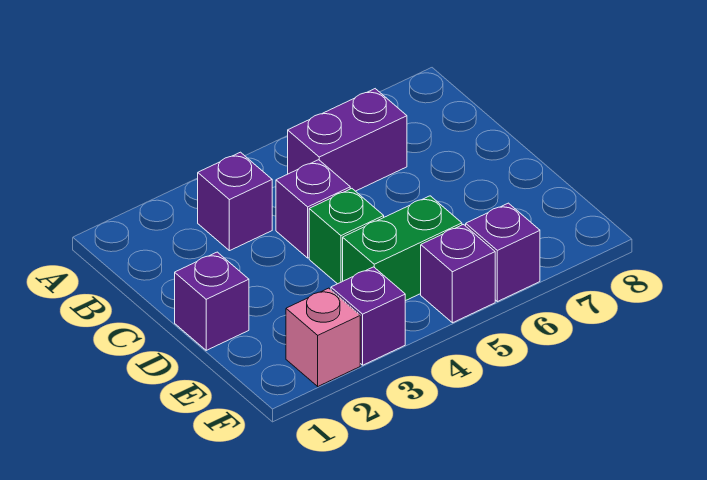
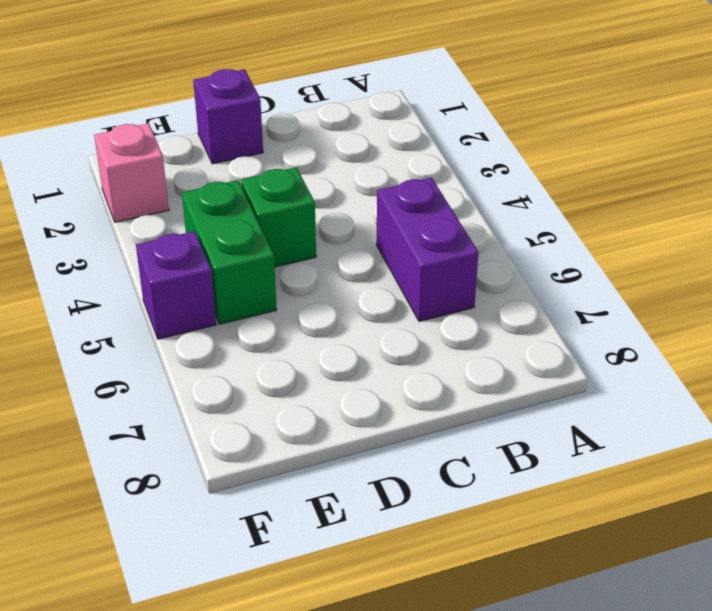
none -> purple 1x1 brick [198,152,272,251]
none -> purple 1x1 brick [276,160,350,258]

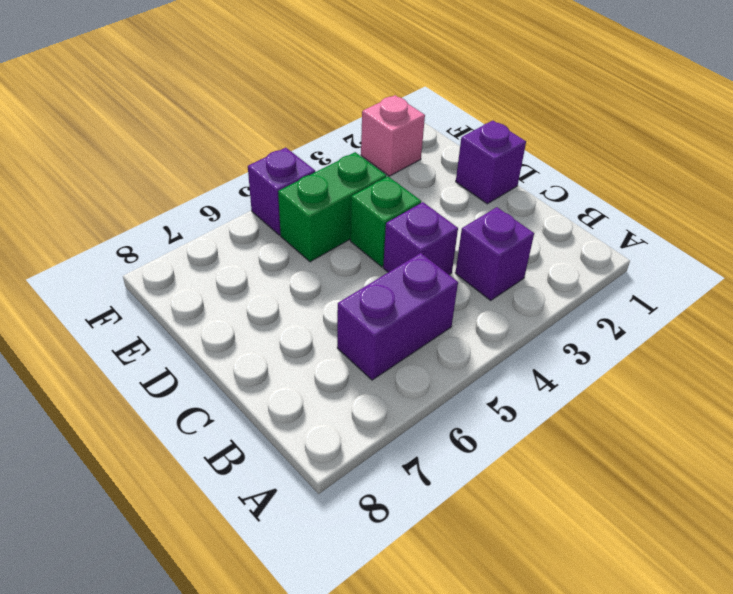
none -> purple 1x1 brick [331,267,405,365]
none -> purple 1x1 brick [466,203,540,302]

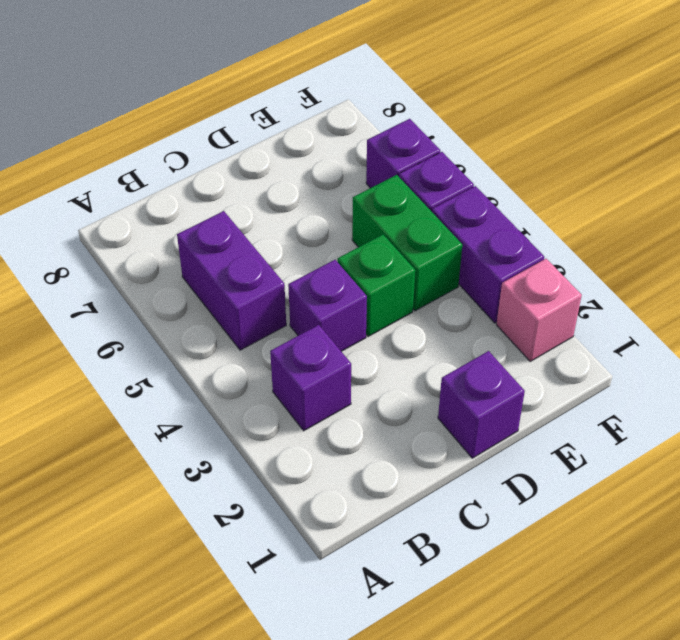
purple 1x2 brick [432,186,544,323] -> purple 1x1 brick [331,267,405,365]

